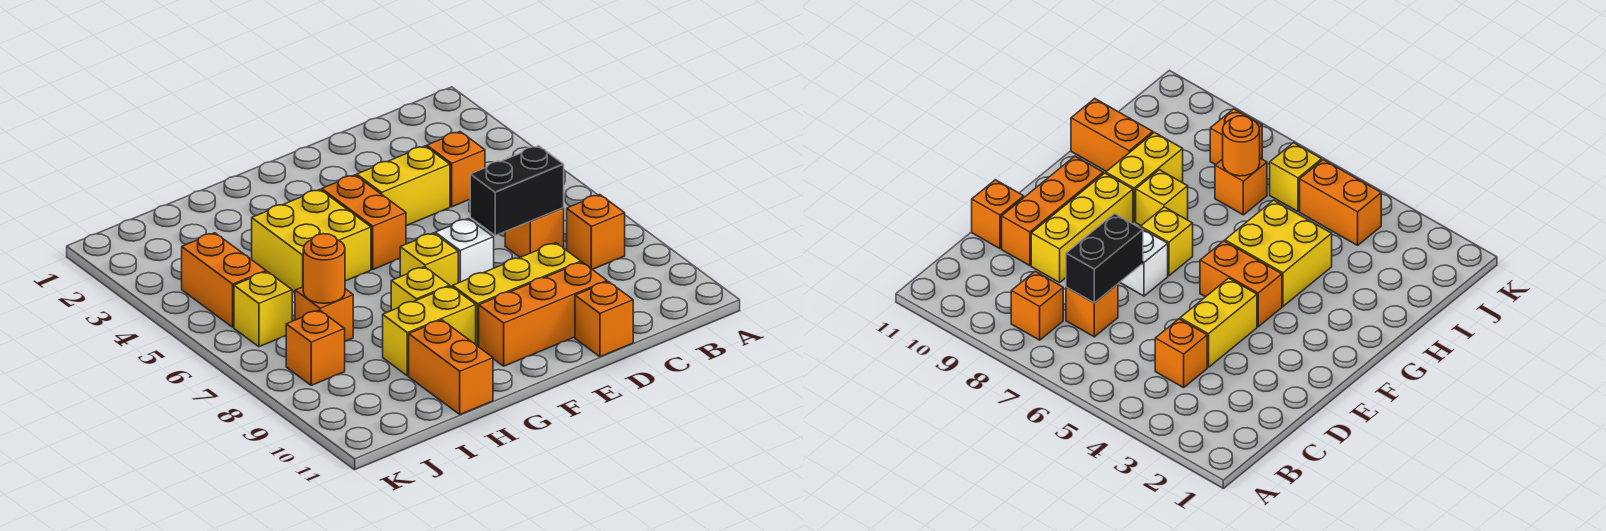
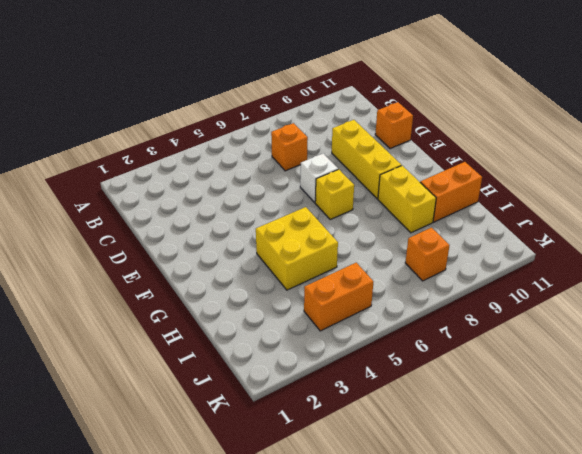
none -> orange 1x1 brick [567,195,625,269]
none -> orange 1x1 brick [427,132,485,207]
none -> yellow 1x2 brick [357,146,450,226]

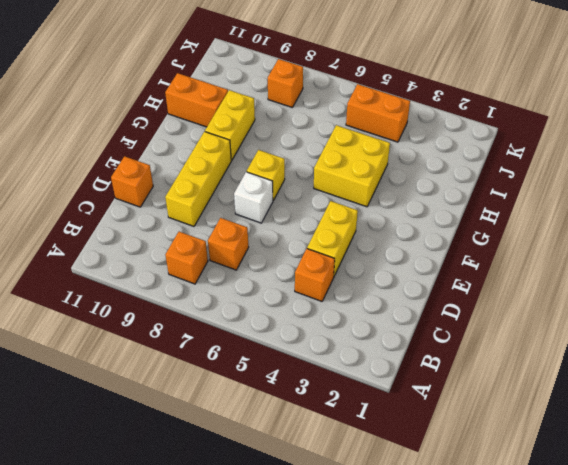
none -> orange 1x3 brick [479,262,607,366]
none -> orange 1x2 brick [322,175,406,269]
none -> yellow 1x1 brick [391,267,450,310]

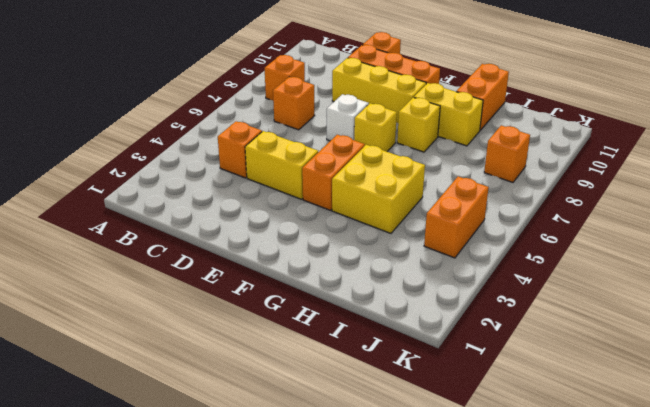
none -> orange 1x1 brick [295,287,353,341]
none -> yellow 1x1 brick [234,272,292,347]
none -> black 1x2 brick [470,146,564,235]

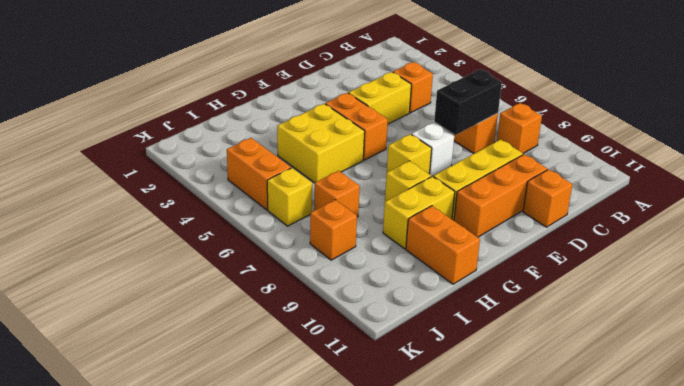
none -> orange 1x1 round brick [303,234,345,303]

